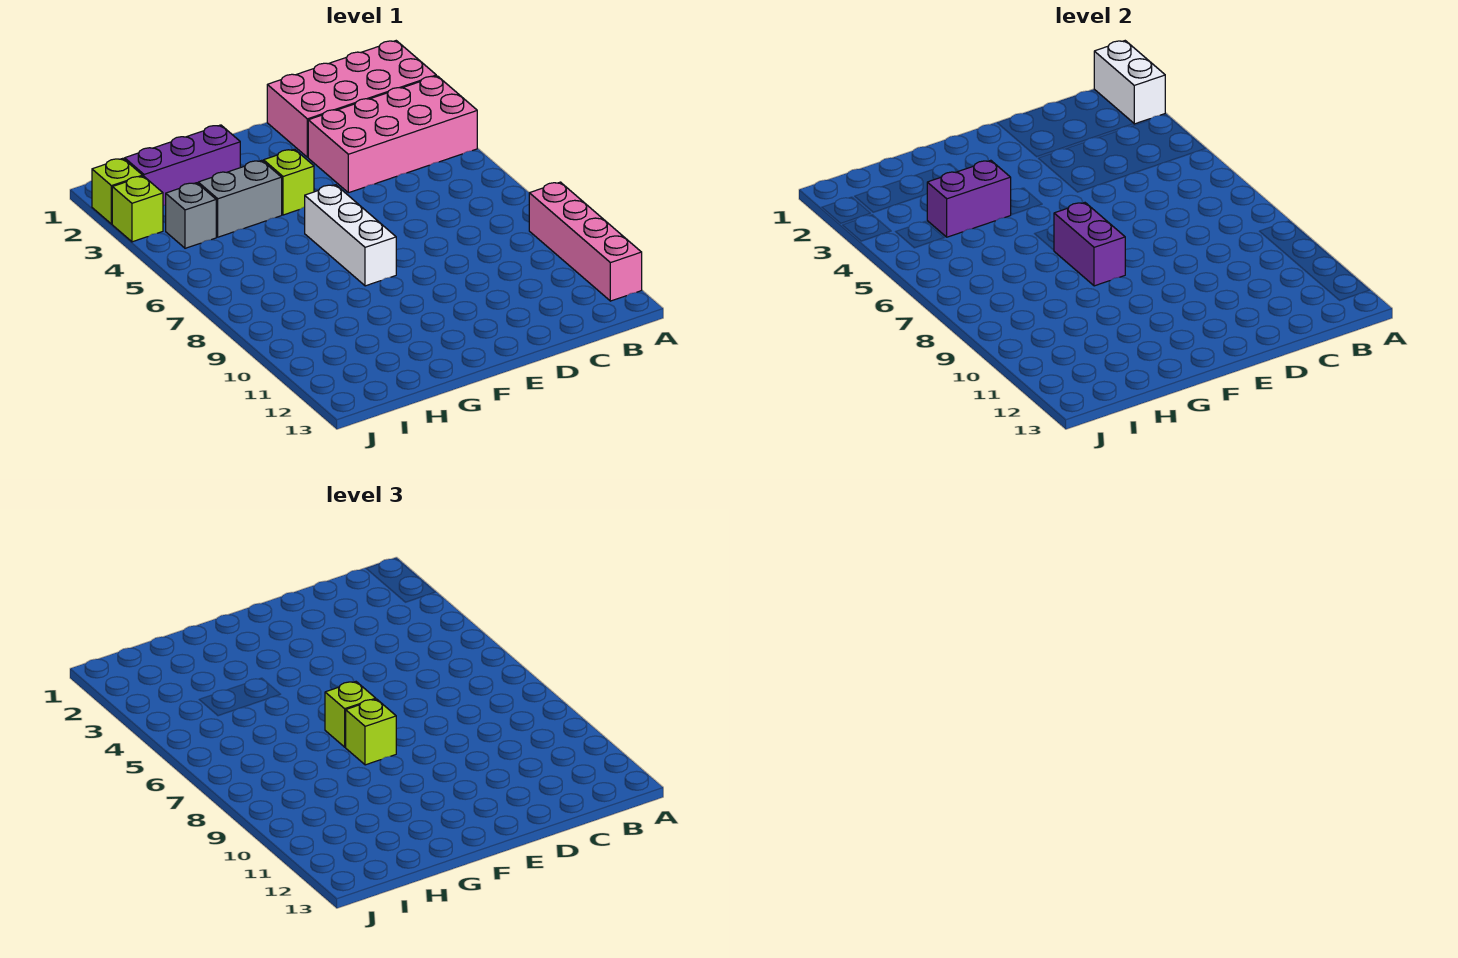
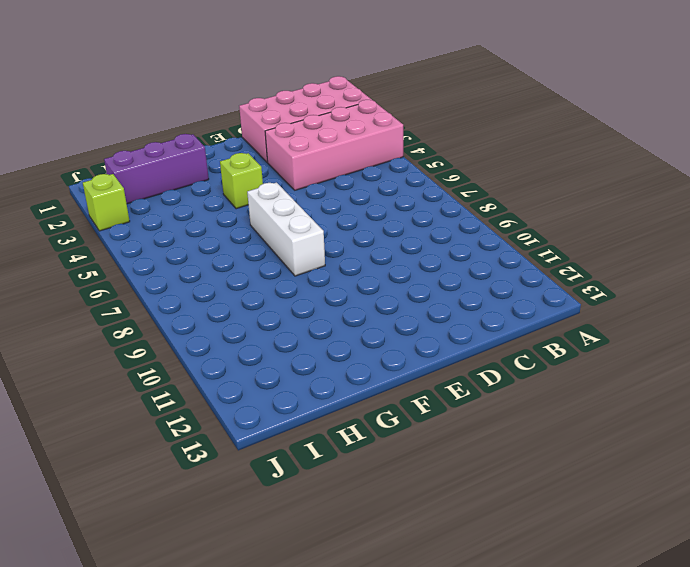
none -> pink 1x4 brick [529,182,642,301]
none -> grey 1x2 brick [198,160,282,237]
none -> grey 1x1 brick [166,183,216,248]

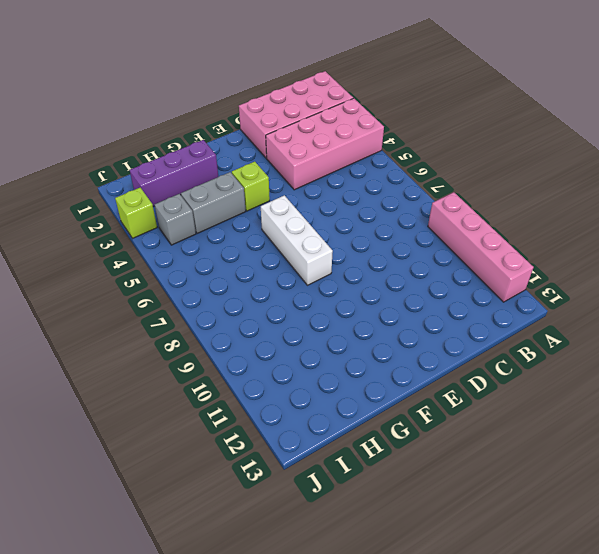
none -> lime 1x1 brick [92,158,143,224]
none -> white 1x2 brick [1094,41,1165,124]
none -> purple 1x2 brick [1054,203,1125,286]

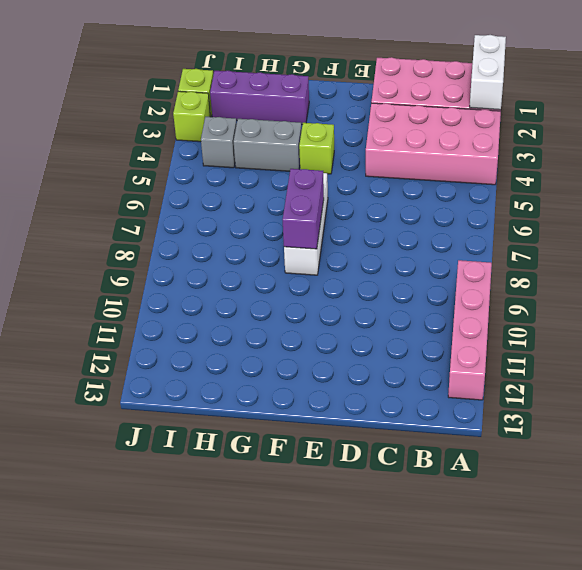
none -> purple 1x2 brick [927,160,1011,237]
none -> lime 1x1 brick [325,682,376,747]
none -> lime 1x1 brick [346,699,396,765]

